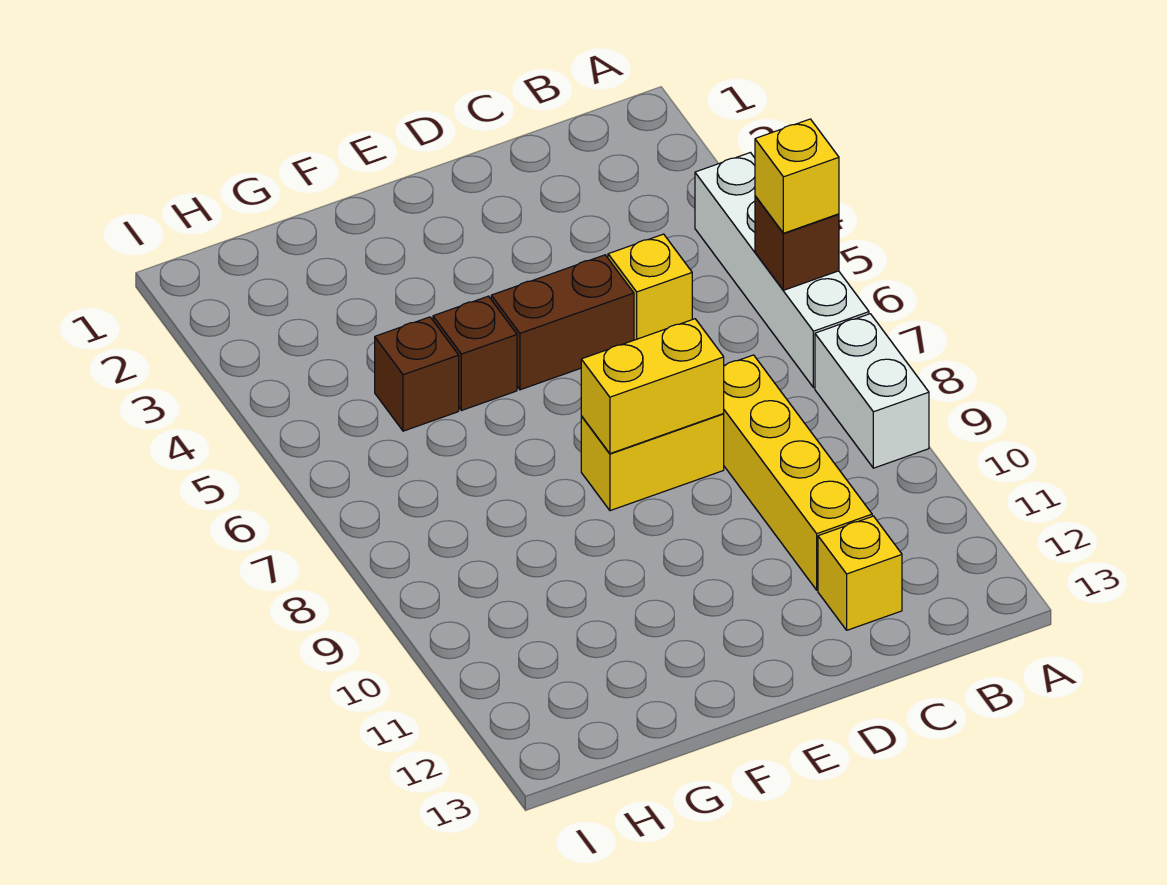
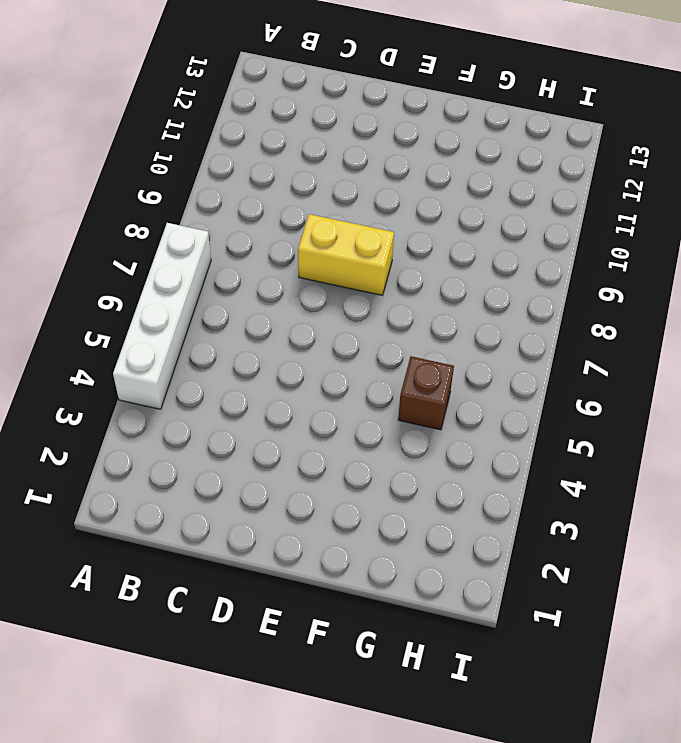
none -> white 1x2 brick [815,314,929,468]
none -> yellow 1x1 brick [608,234,692,340]
none -> yellow 1x4 brick [724,355,872,590]

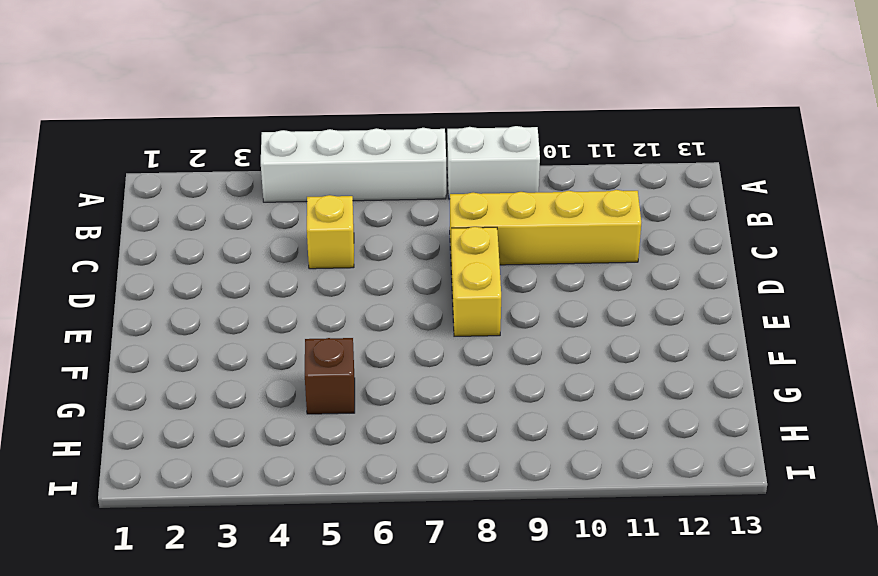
none -> yellow 1x1 brick [818,516,902,630]
none -> brown 1x2 brick [491,255,634,390]
none -> brown 1x1 brick [433,296,517,411]

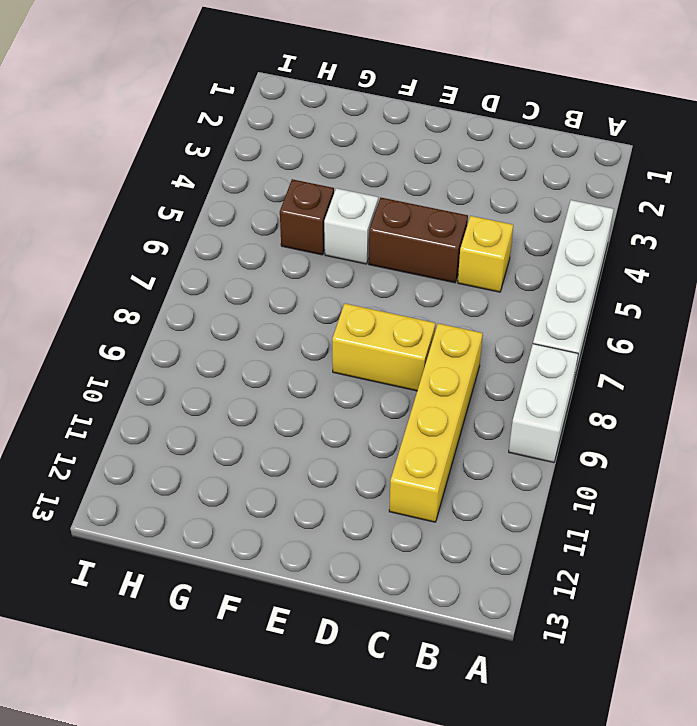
white 1x1 brick [324,188,378,264] -> brown 1x1 brick [433,296,517,411]
none -> yellow 1x1 brick [818,516,902,630]
none -> brown 1x1 brick [755,196,839,290]
none -> yellow 1x2 brick [581,319,724,454]

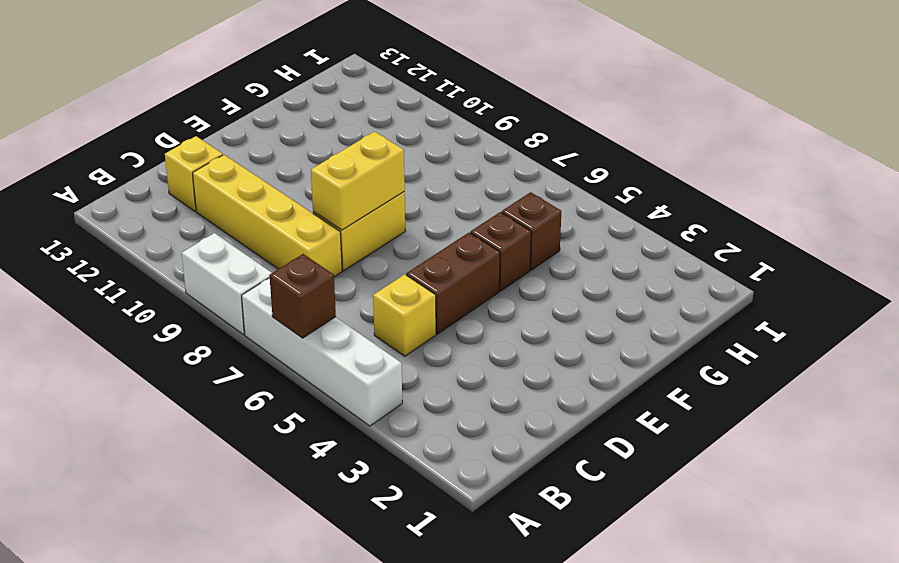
none -> yellow 1x1 brick [755,119,839,233]

